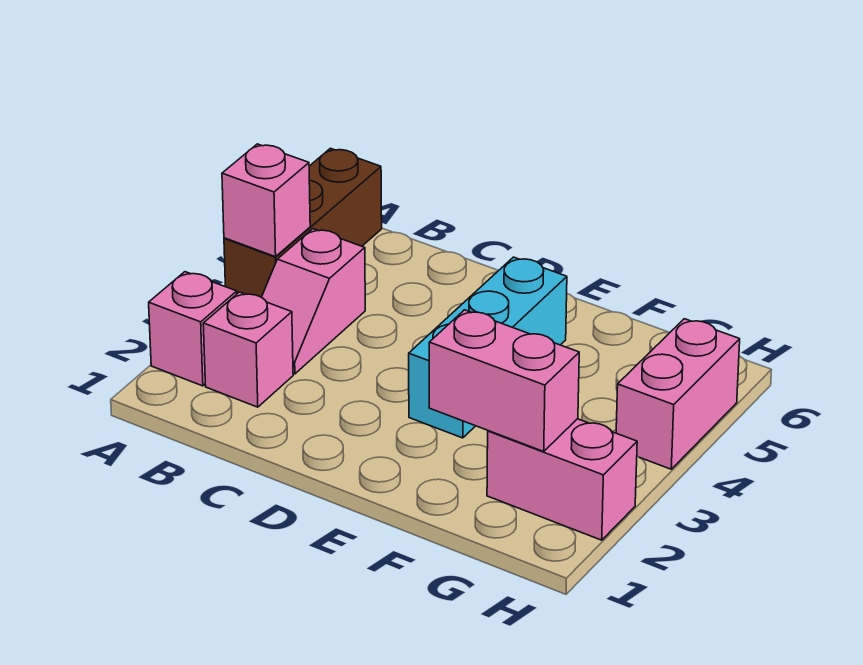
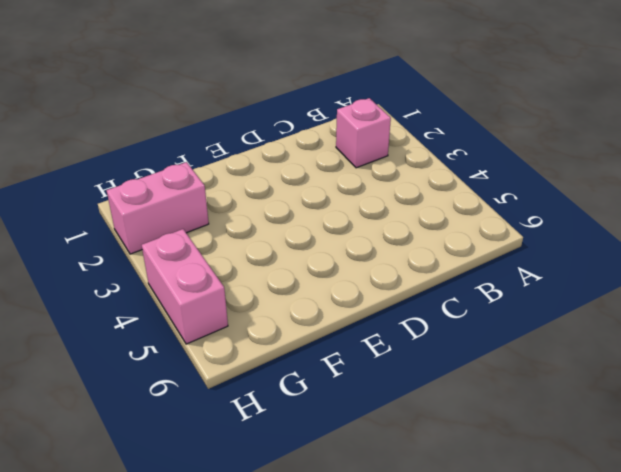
none -> pink 1x1 brick [149,272,237,386]
none -> brown 1x3 brick [224,148,382,297]

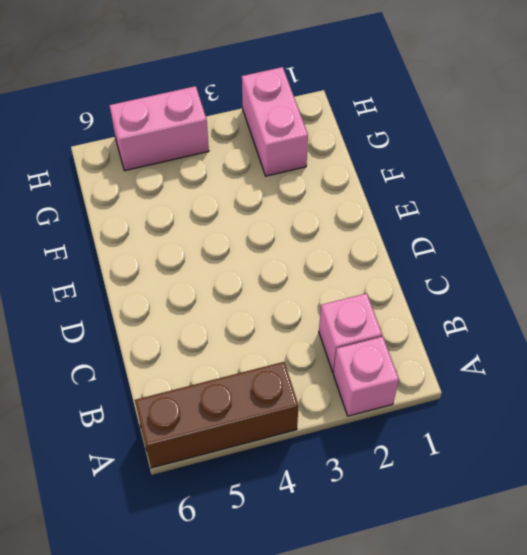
none -> pink 1x2 slope [262,229,365,374]
none -> cyan 1x3 brick [409,257,567,438]

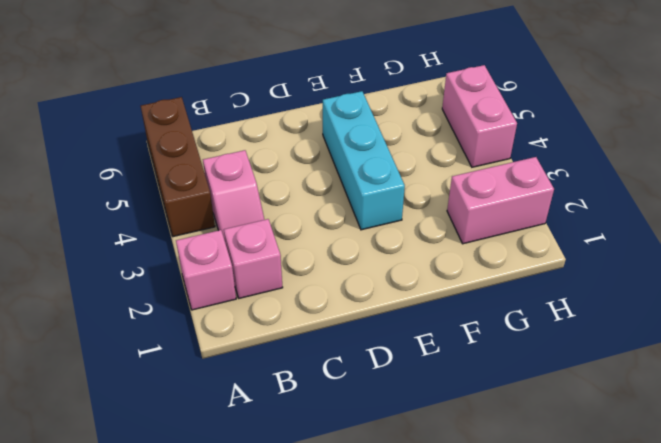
none -> pink 1x1 brick [222,144,310,257]
none -> pink 1x2 brick [429,310,579,451]

